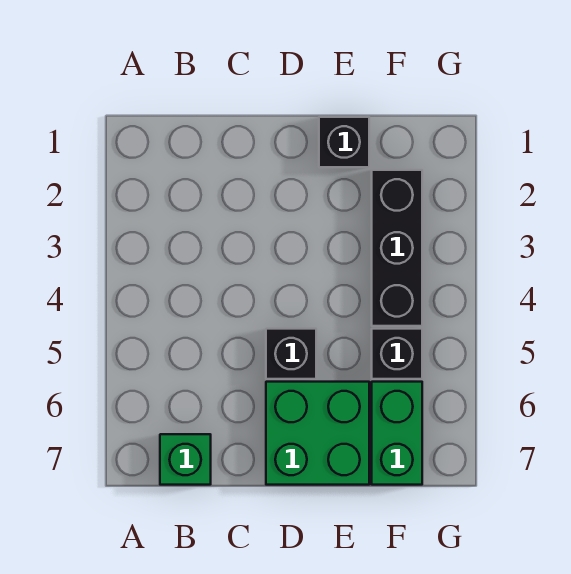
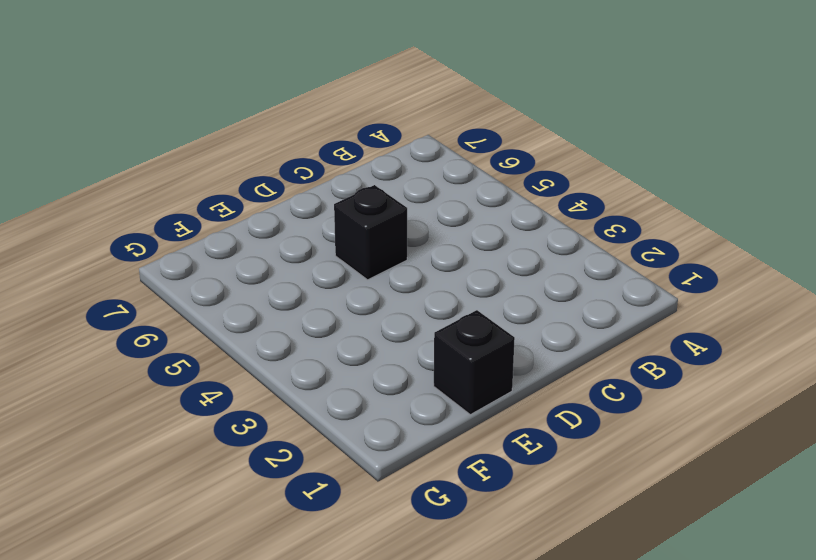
none -> green 1x1 brick [160,434,211,485]
none -> green 2x2 brick [266,382,369,485]

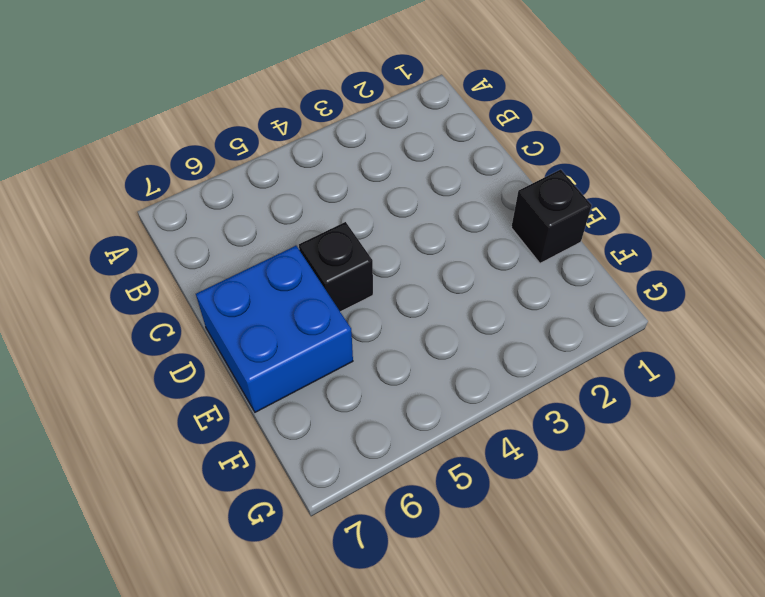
blue 2x2 brick [196,246,353,412] -> green 2x2 brick [266,382,369,485]
none -> green 1x1 brick [160,434,211,485]
none -> black 1x3 brick [372,170,422,326]

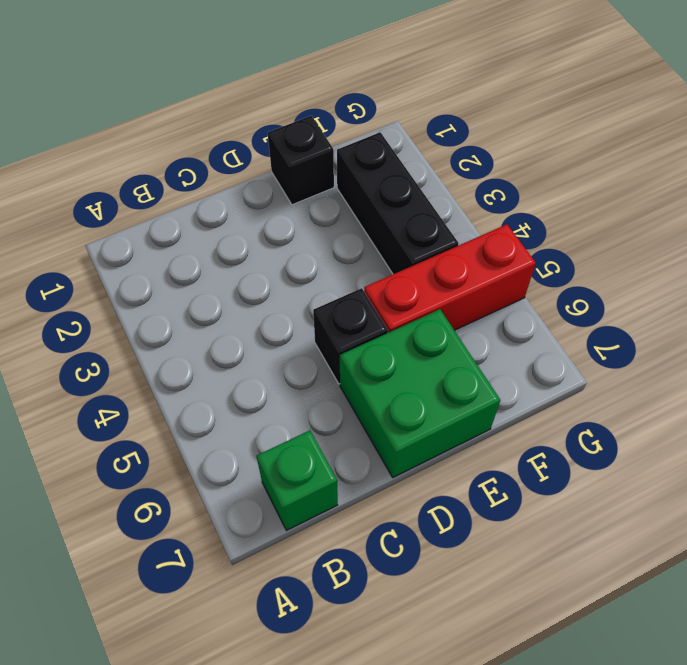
red 1x3 brick [364,224,536,333] -> black 1x1 brick [372,329,422,379]
none -> green 1x2 brick [372,382,422,485]

